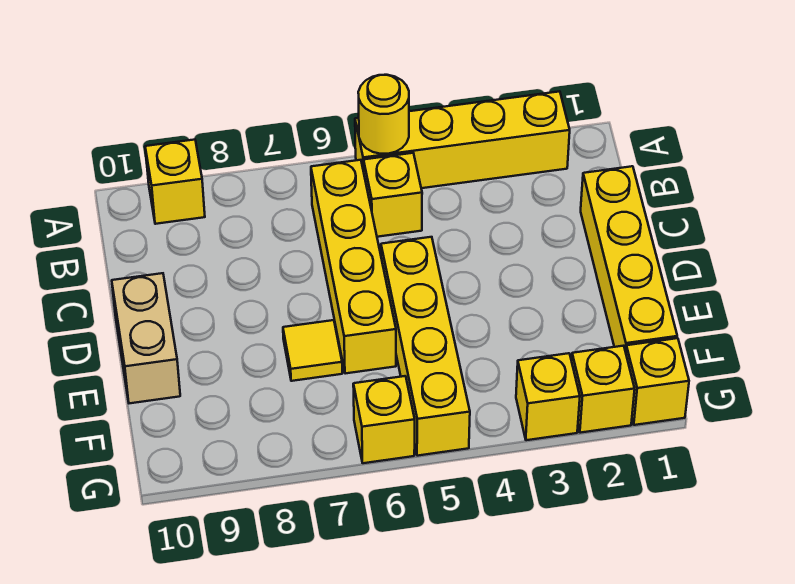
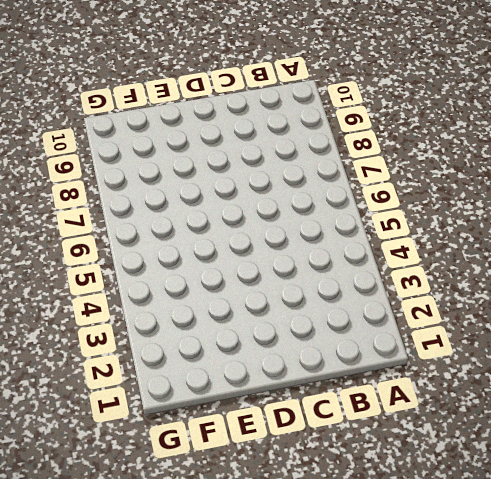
none -> yellow 1x4 brick [355,91,570,188]
none -> yellow 1x1 brick [145,140,205,224]
none -> yellow 1x1 brick [364,153,422,237]

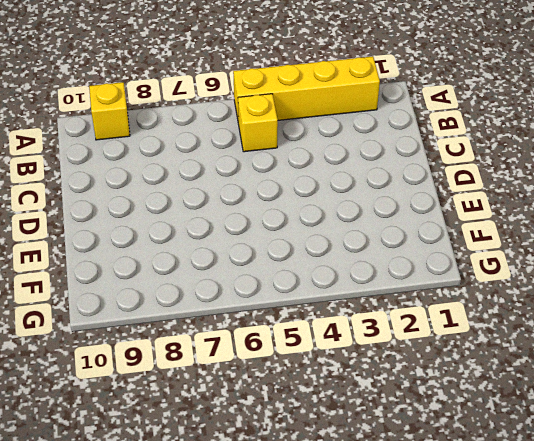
none -> yellow 1x4 brick [311,160,396,374]
none -> yellow 1x4 brick [581,166,677,352]
none -> yellow 1x4 brick [381,237,470,456]

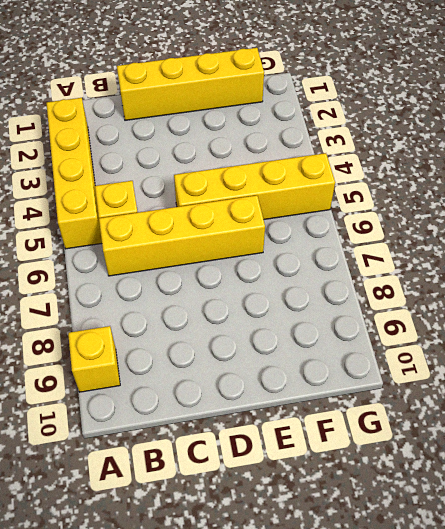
none -> tan 1x2 brick [112,273,180,403]
none -> yellow 1x1 tile [283,320,342,381]
none -> yellow 1x1 brick [626,338,689,425]

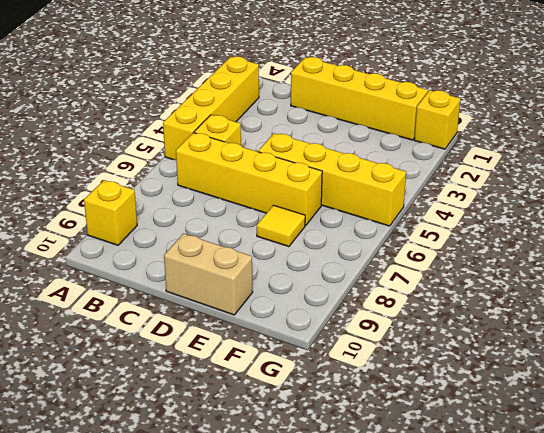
none -> yellow 1x1 brick [572,346,635,433]
none -> yellow 1x1 brick [516,353,580,440]
none -> yellow 1x1 brick [353,376,415,463]

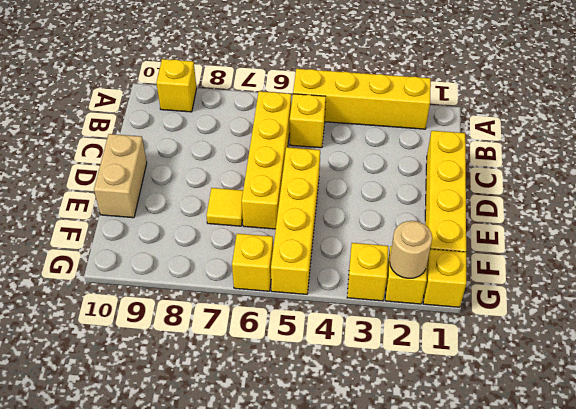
tan 1x1 round brick [390,221,432,278] -> none
none -> yellow 1x1 round brick [358,75,409,154]

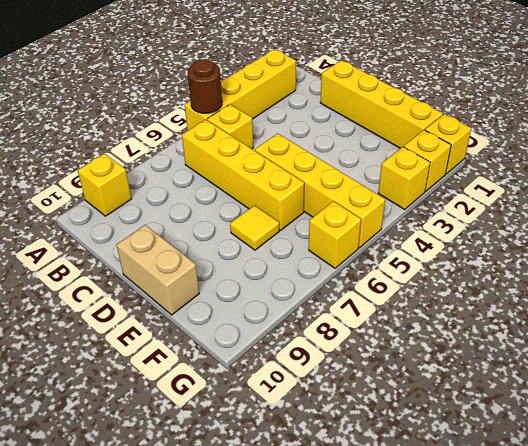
brown 1x1 round brick [187,59,222,113] -> yellow 1x1 round brick [358,75,409,154]

